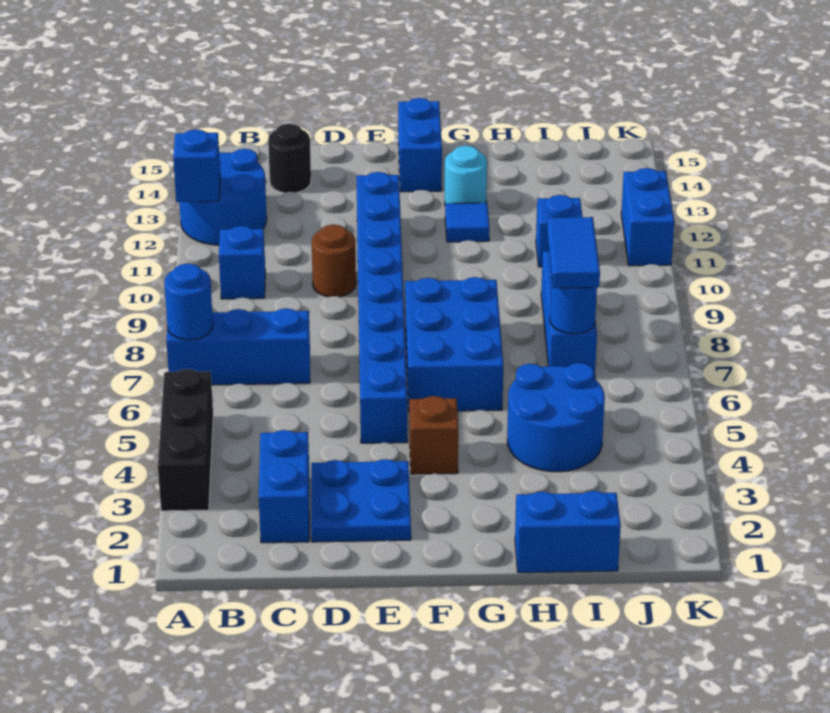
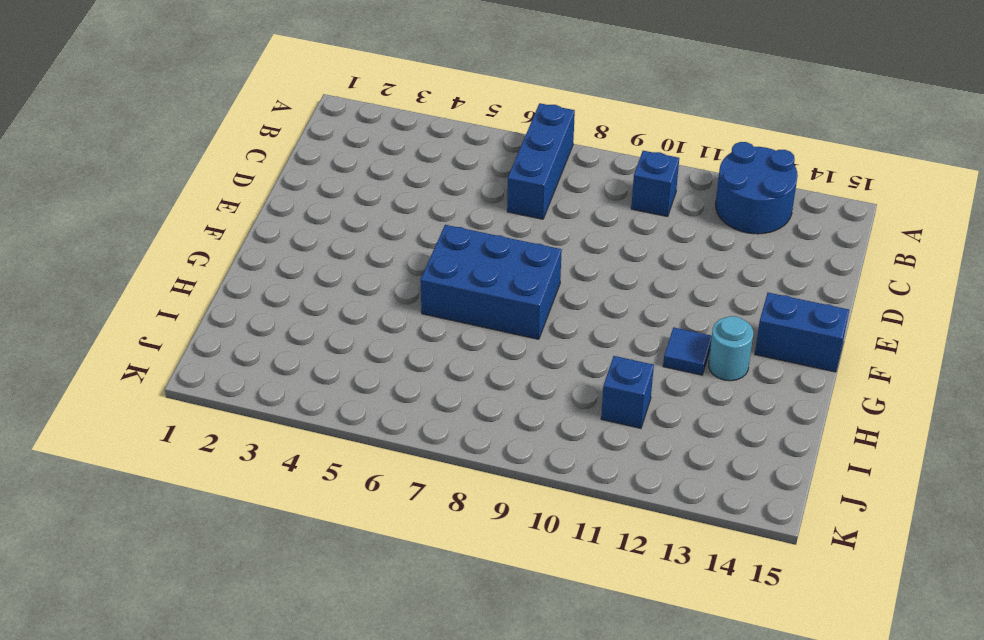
none -> black 1x3 brick [158,369,213,511]
none -> blue 1x2 brick [259,430,309,543]
none -> black 1x1 round brick [268,124,311,193]

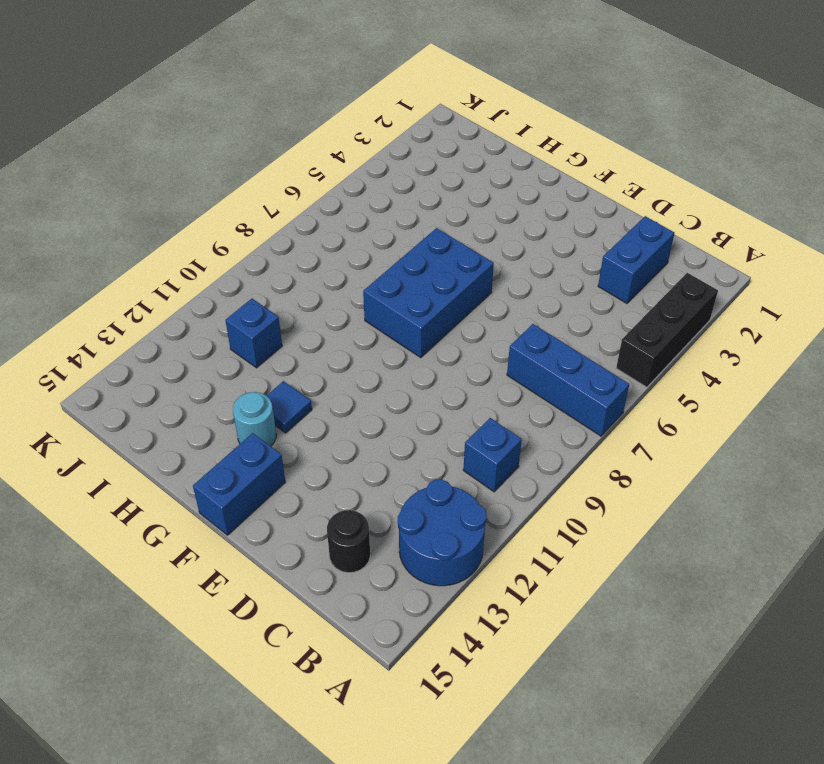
none -> blue 2x2 plate [311,459,411,542]
none -> brown 1x1 round brick [312,225,356,297]
none -> blue 1x8 brick [356,172,407,443]

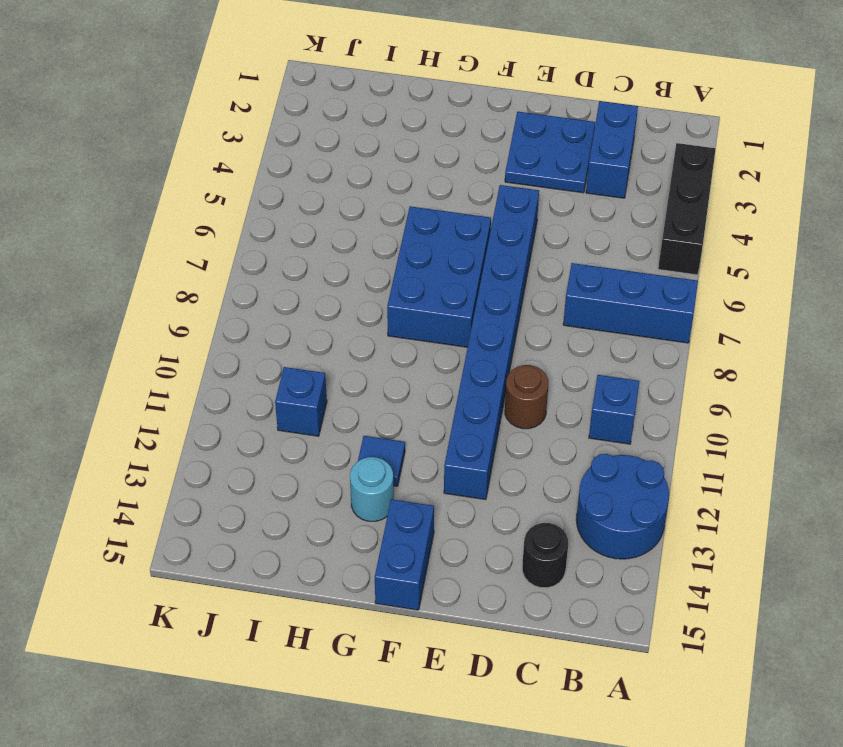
none -> brown 1x1 brick [410,396,458,474]
none -> blue 1x2 brick [515,491,621,573]
none -> blue 2x2 round brick [507,363,605,472]

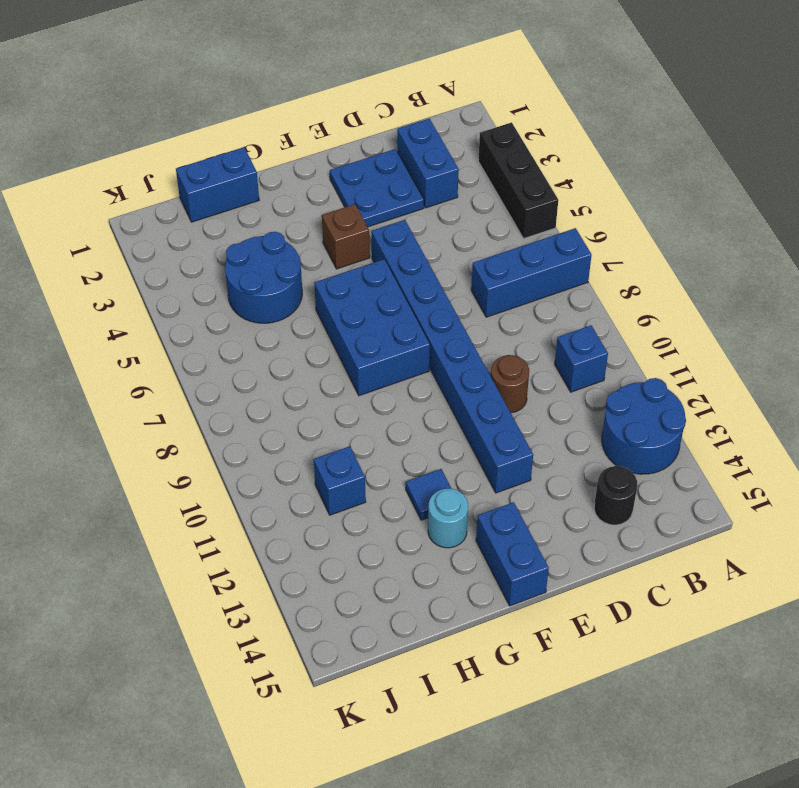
none -> blue 1x3 brick [541,251,597,379]
none -> blue 1x2 brick [621,168,674,266]
none -> blue 1x1 round brick [164,263,213,340]

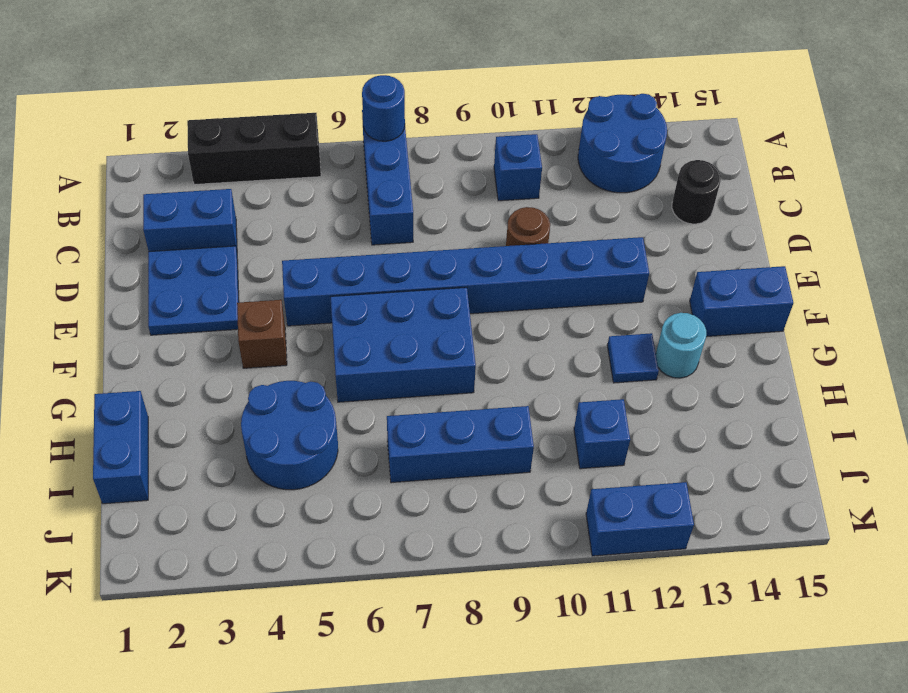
none -> blue 1x1 brick [173,129,220,202]
none -> blue 1x1 round brick [550,278,597,334]
none -> blue 1x2 tile [547,217,600,288]

